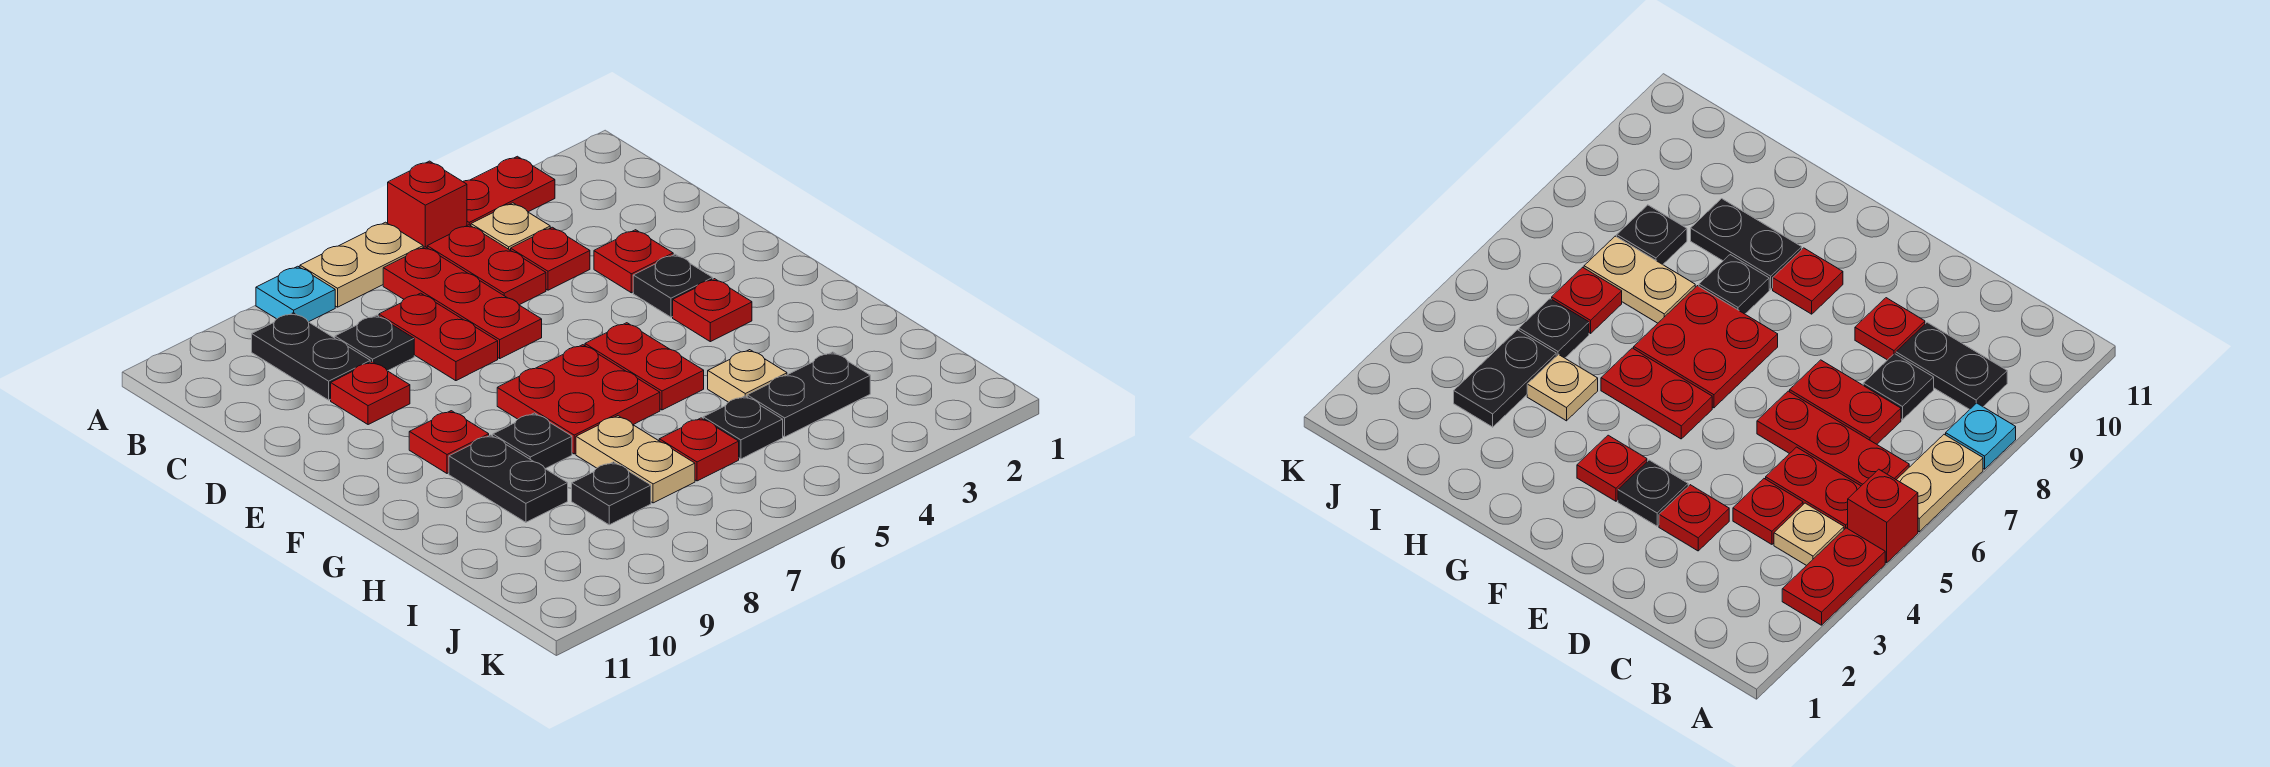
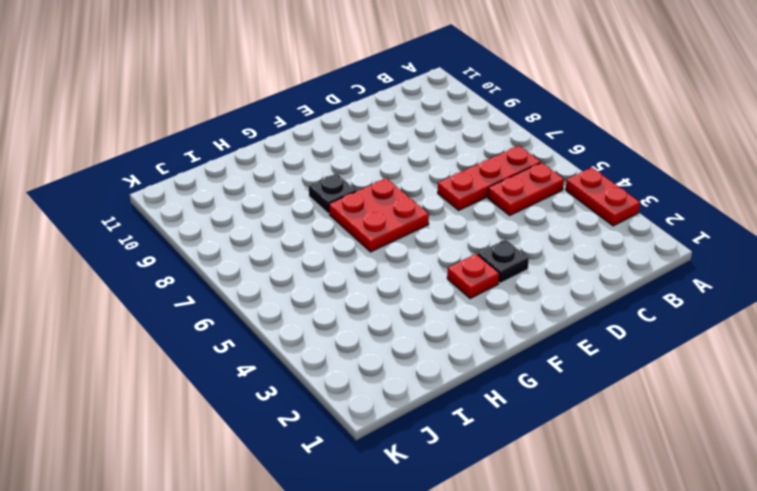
none -> red 1x1 brick [388,161,467,248]
none -> tan 1x2 plate [300,222,423,307]
none -> cyan 1x1 plate [256,266,335,322]

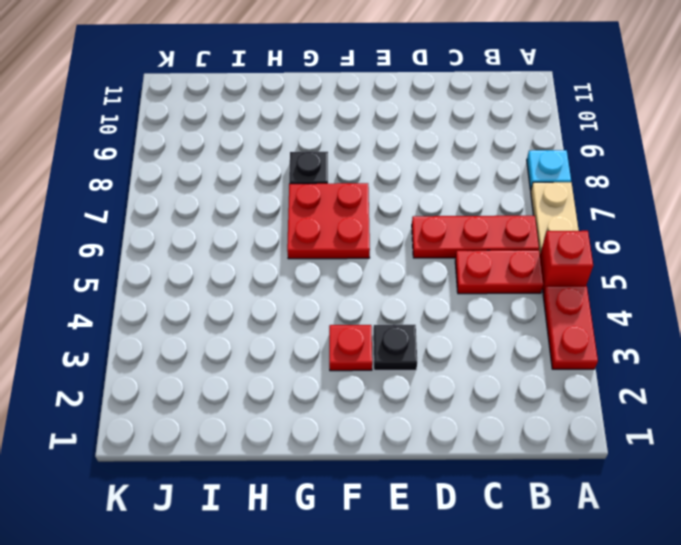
none -> tan 1x1 plate [471,203,550,250]
none -> black 1x2 plate [252,313,370,400]
none -> red 1x1 plate [511,227,590,290]

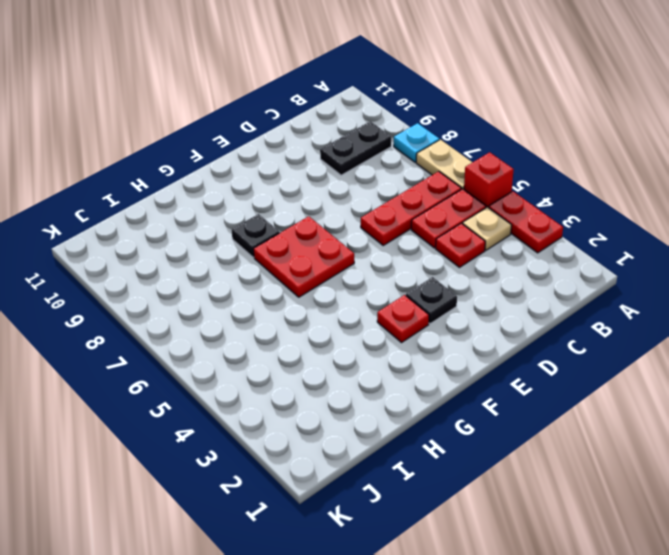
none -> red 1x2 plate [379,293,498,381]
none -> black 1x1 plate [335,315,414,371]
none -> red 1x1 plate [594,230,673,293]

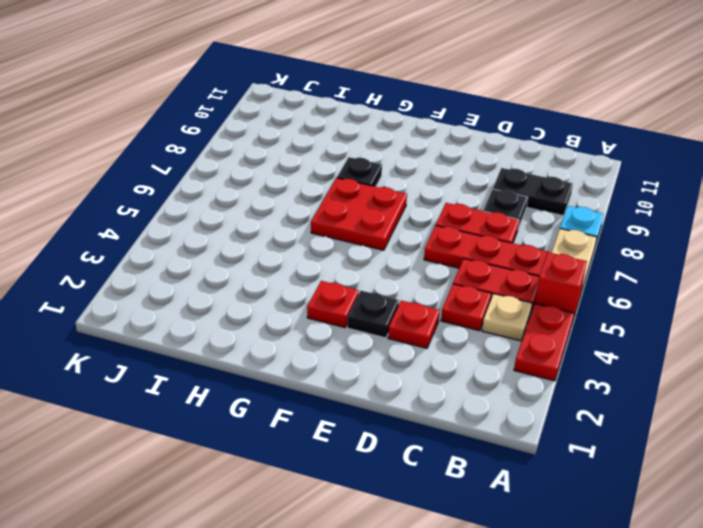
none -> red 1x1 plate [331,362,410,425]
none -> red 1x2 plate [585,323,704,410]
none -> red 1x1 plate [409,411,489,473]

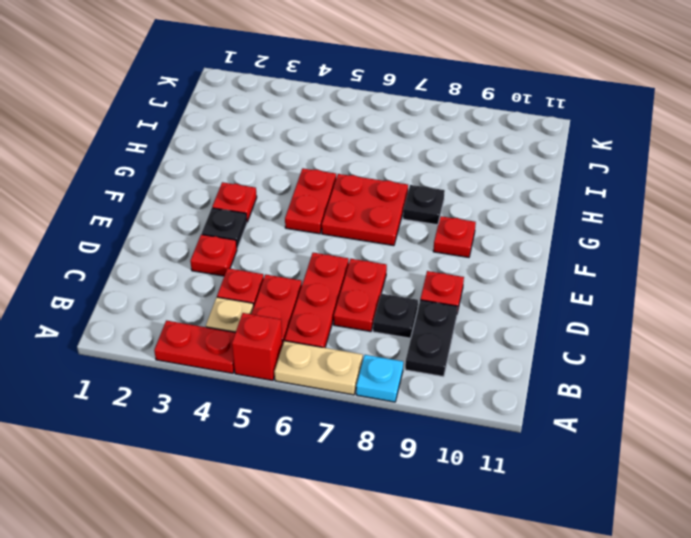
none -> black 1x2 plate [449,435,568,522]
none -> tan 1x1 plate [708,350,787,402]
none -> tan 1x2 plate [576,416,695,503]

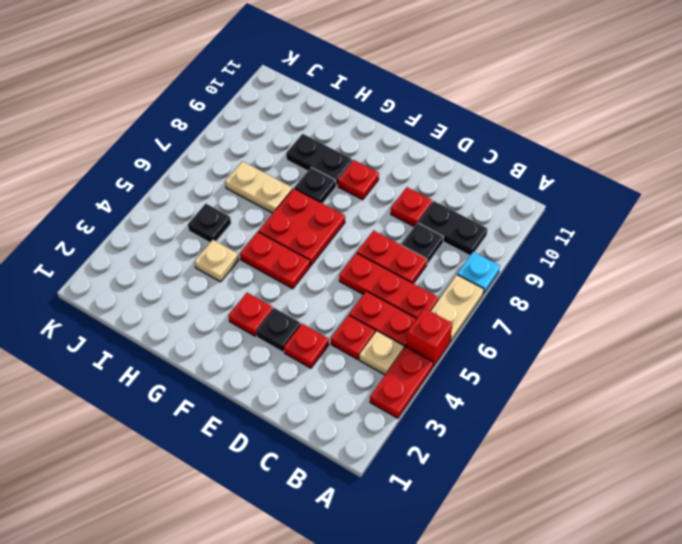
none -> black 1x2 plate [747,352,870,437]
none -> red 1x1 plate [659,418,739,481]
none -> black 1x1 plate [572,462,651,525]

